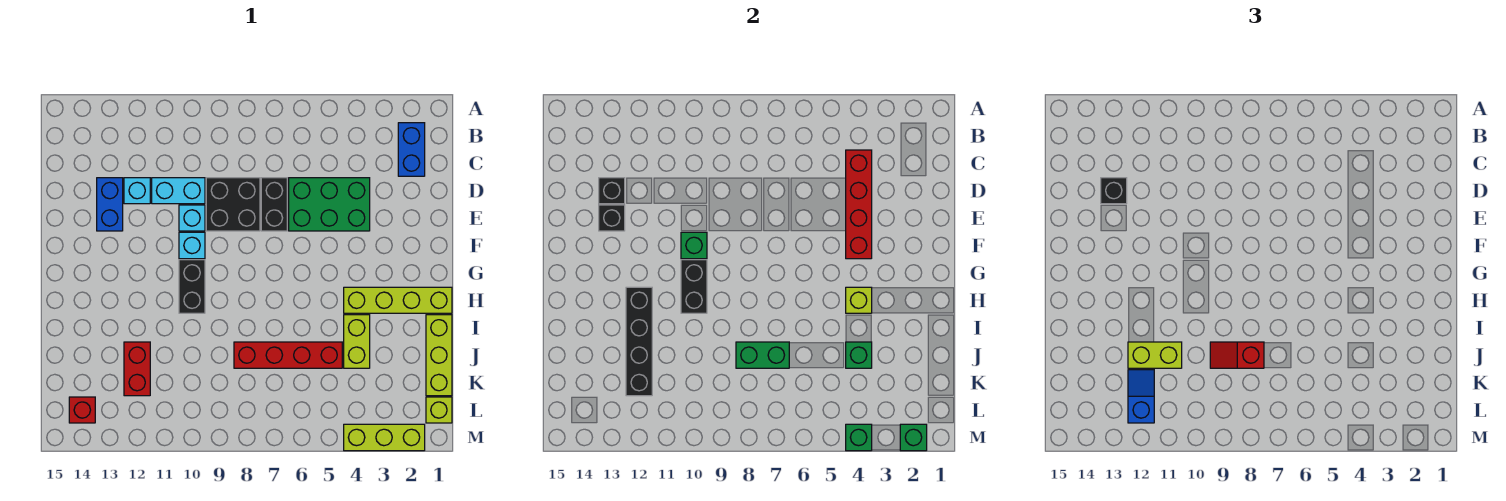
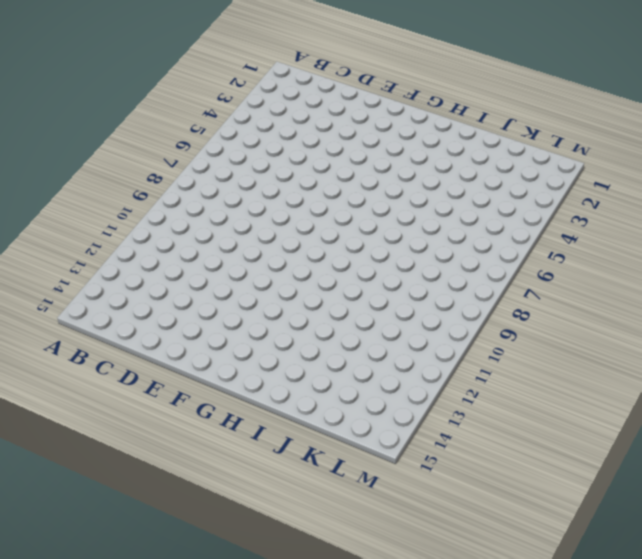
none -> blue 1x2 brick [398,123,425,176]
none -> green 2x3 brick [289,178,370,231]
none -> black 1x2 brick [261,178,287,231]
none -> black 2x2 brick [206,178,260,231]

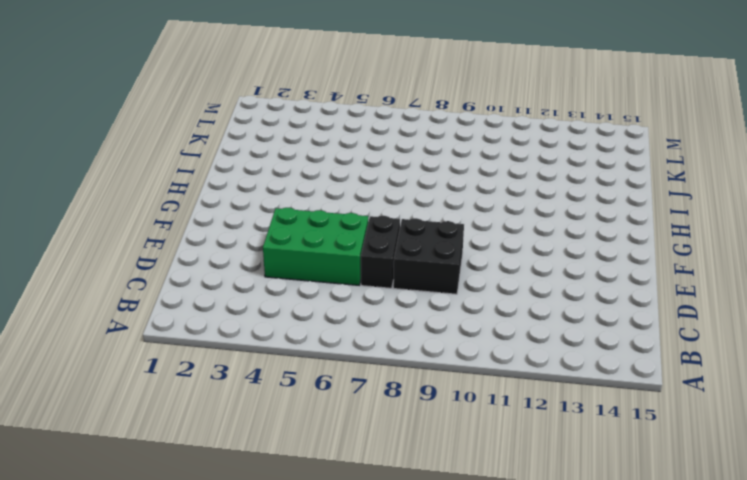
none -> blue 1x2 brick [398,123,425,176]
none -> cyan 1x2 brick [152,178,205,204]
none -> cyan 1x1 brick [124,178,150,204]
none -> blue 1x2 brick [97,178,123,231]

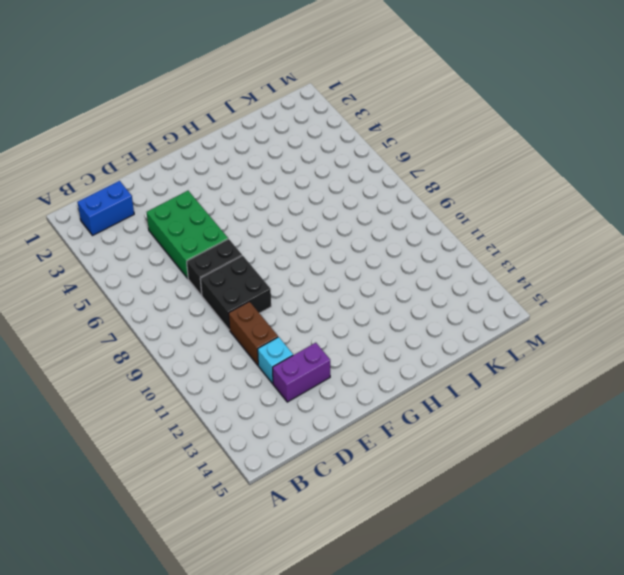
brown 1x2 brick [229,302,278,365] -> cyan 1x2 brick [152,178,205,204]
purple 1x2 brick [273,343,330,402] -> blue 1x2 brick [97,178,123,231]
none -> cyan 1x1 brick [179,205,205,231]
none -> cyan 1x1 brick [179,232,205,259]
none -> black 1x2 brick [179,260,205,313]
none -> lime 1x4 brick [344,287,452,313]

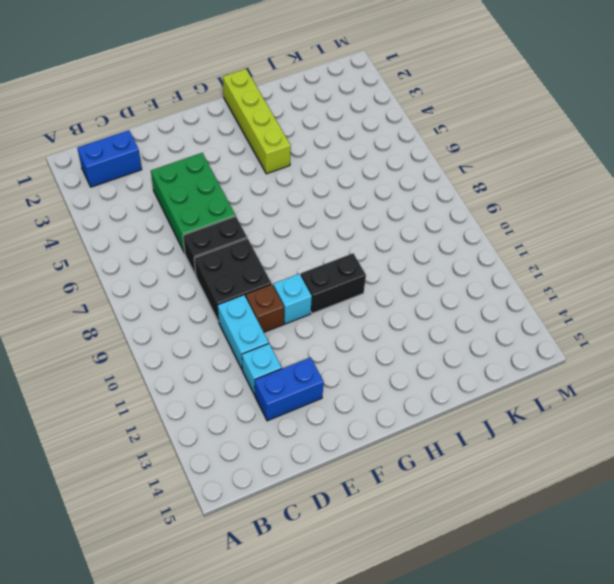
brown 1x1 brick [246,284,284,332] -> cyan 1x1 brick [179,205,205,231]
none -> lime 1x3 brick [426,315,452,396]
none -> lime 1x2 brick [344,315,370,368]
none -> red 1x4 brick [234,342,342,368]
none -> red 1x2 brick [124,342,150,396]

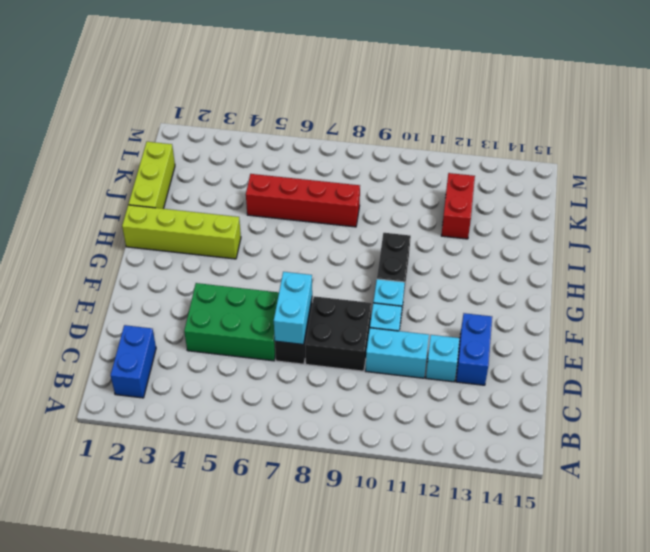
cyan 1x2 brick [274,272,312,344] -> none
none -> lime 1x2 brick [344,315,370,368]
none -> lime 1x1 brick [426,397,452,423]
none -> red 1x1 brick [69,397,95,423]
none -> lime 1x3 brick [344,424,425,451]

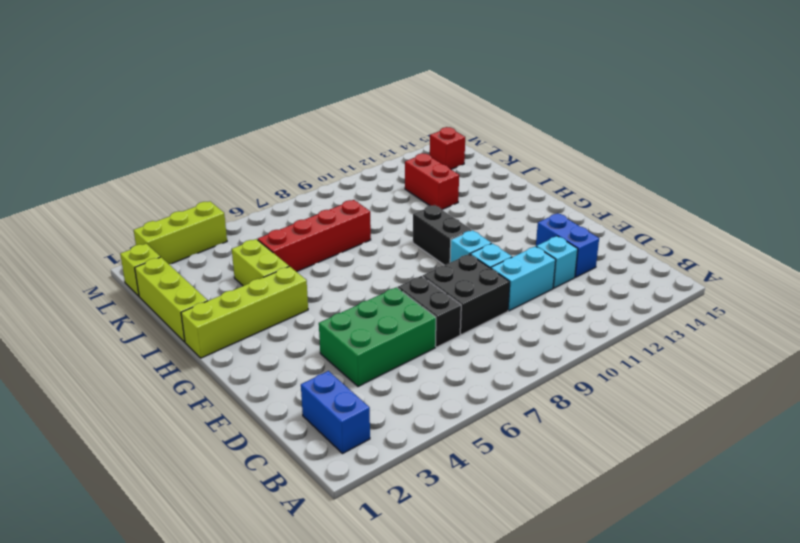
none -> red 1x4 brick [846,150,872,259]
none -> black 1x1 brick [599,178,625,204]
none -> black 1x1 brick [599,205,625,231]
none -> green 1x1 brick [681,232,707,259]

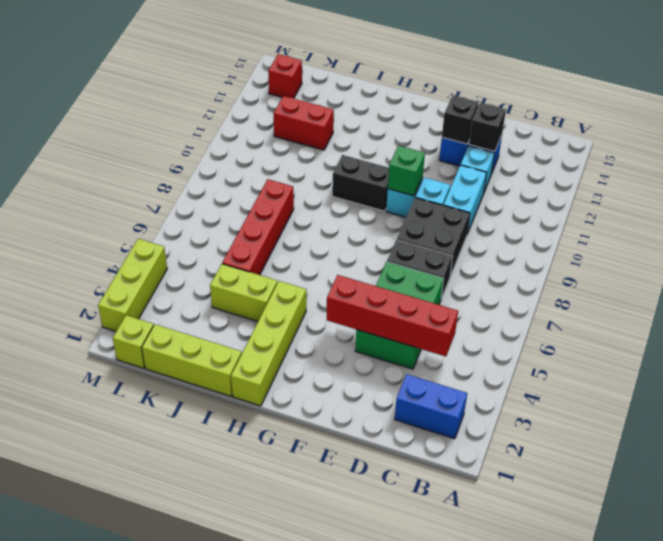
none -> black 1x2 brick [681,260,707,313]
none -> lime 1x1 brick [846,287,872,313]
none -> black 1x4 brick [626,287,652,396]
none -> green 1x1 brick [846,342,872,368]

